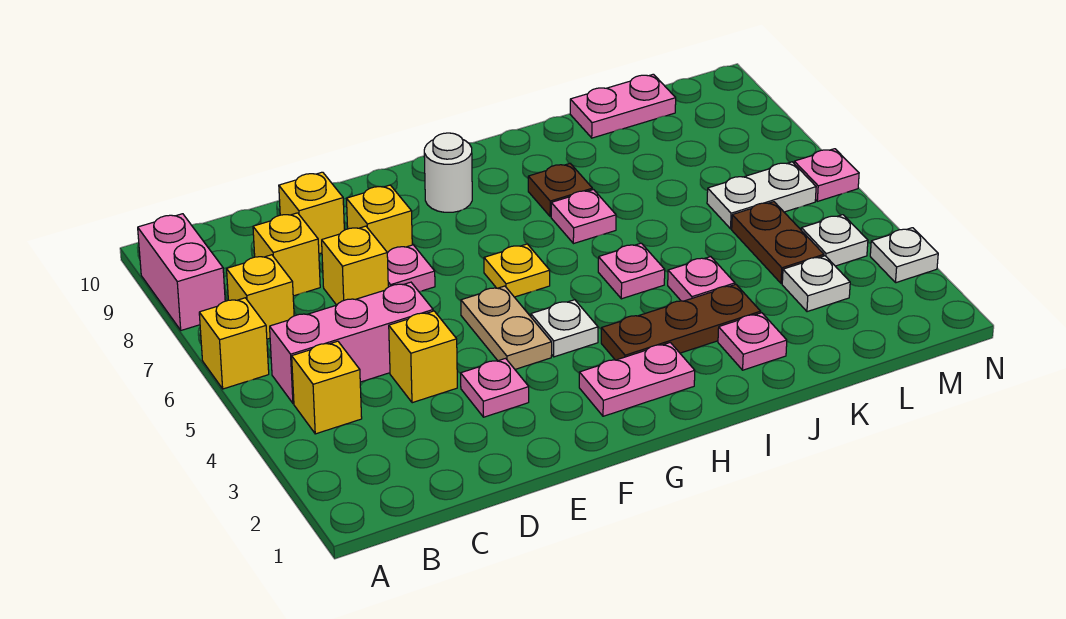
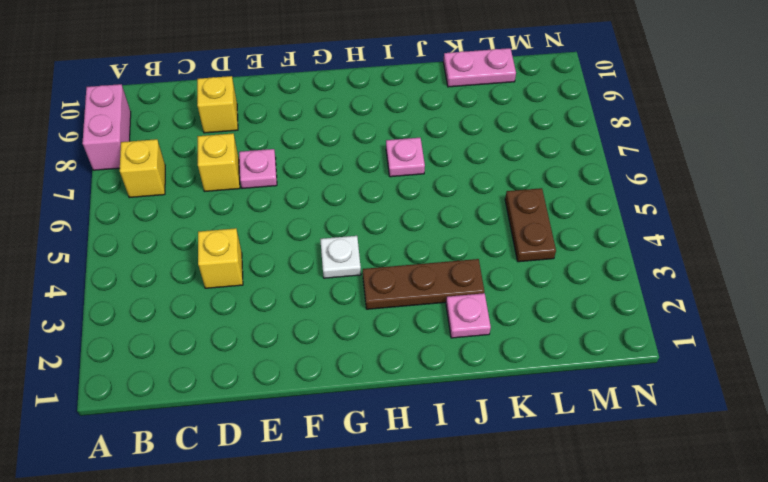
none -> yellow 1x1 brick [199,298,269,389]
none -> yellow 1x1 brick [292,341,362,434]
none -> pink 1x3 brick [270,282,433,403]
none -> yellow 1x1 brick [253,213,320,296]

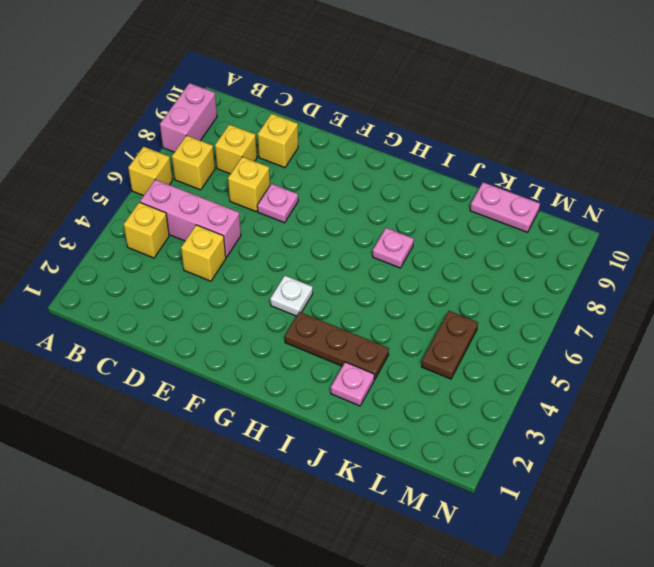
none -> pink 1x1 plate [461,358,529,417]
none -> yellow 1x1 brick [347,185,412,253]
none -> tan 1x2 plate [461,286,552,369]
none -> pink 1x2 plate [579,342,695,416]

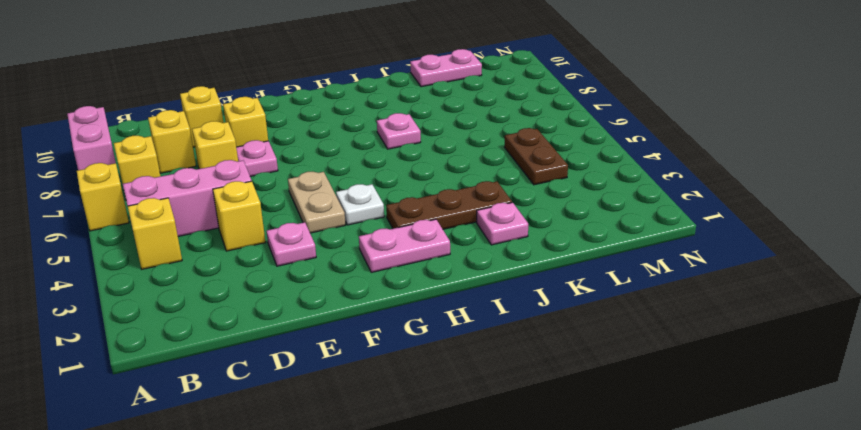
none -> yellow 1x1 plate [484,244,550,297]
none -> white 1x1 round brick [424,133,472,212]
none -> pink 1x1 plate [598,243,665,299]
none -> brown 1x1 plate [528,163,592,217]

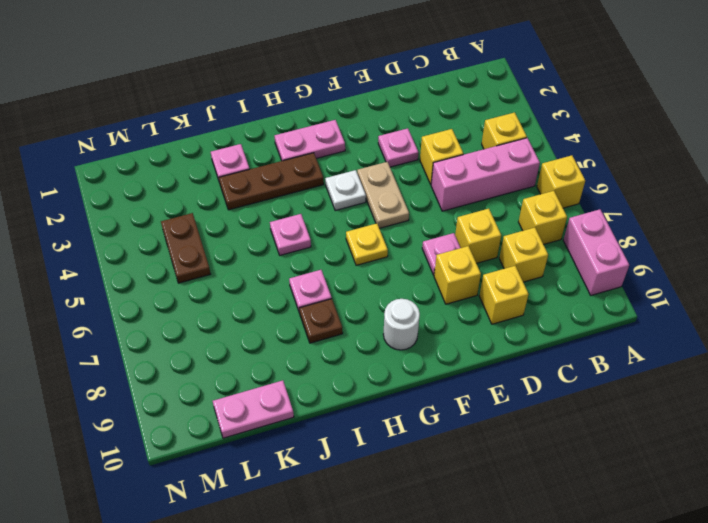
none -> pink 1x1 plate [668,257,735,301]
none -> white 1x1 plate [782,256,850,312]
none -> white 1x2 plate [707,162,816,229]
none -> white 1x1 plate [801,215,868,266]

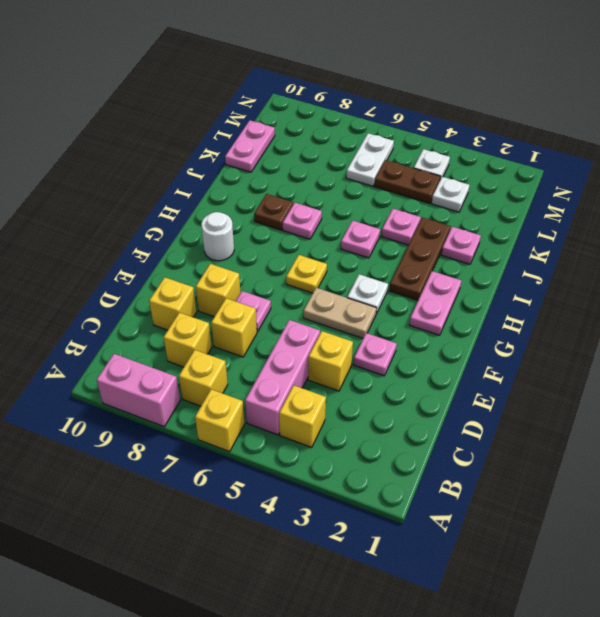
none -> white 1x1 plate [870,228,938,283]
none -> pink 1x1 plate [794,149,859,201]

